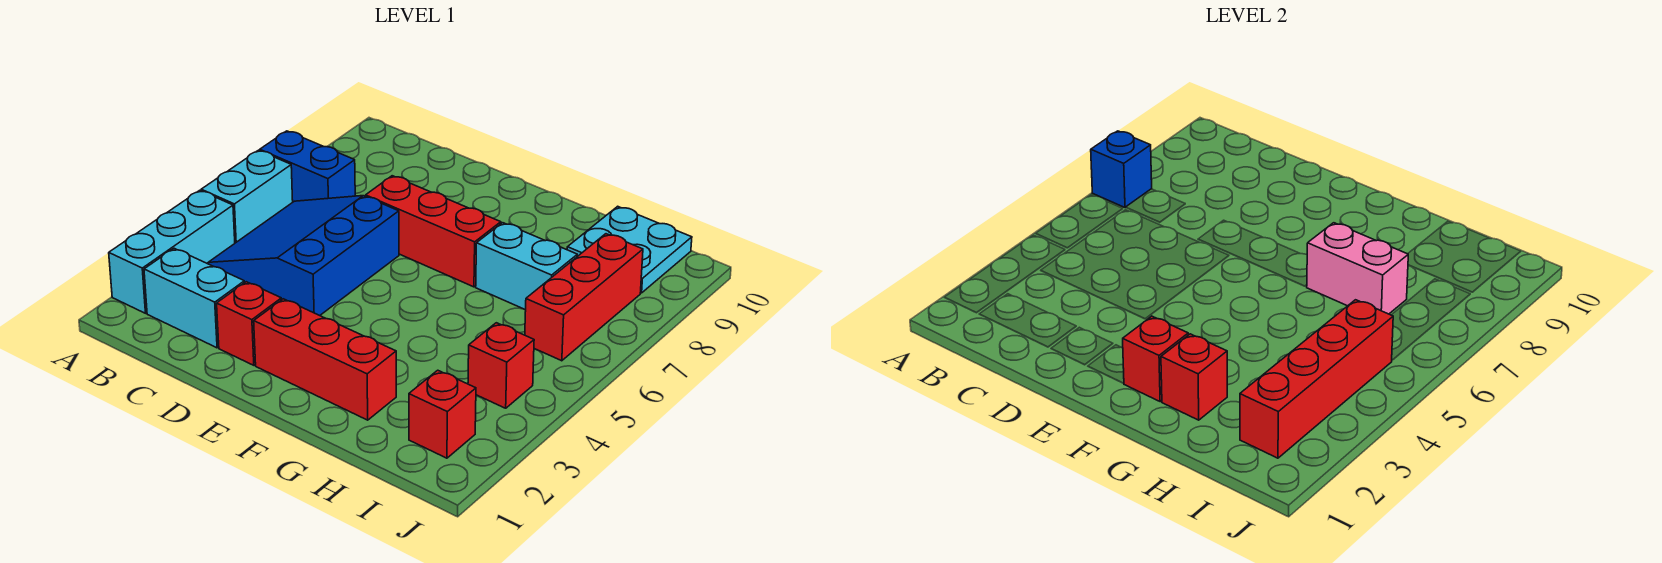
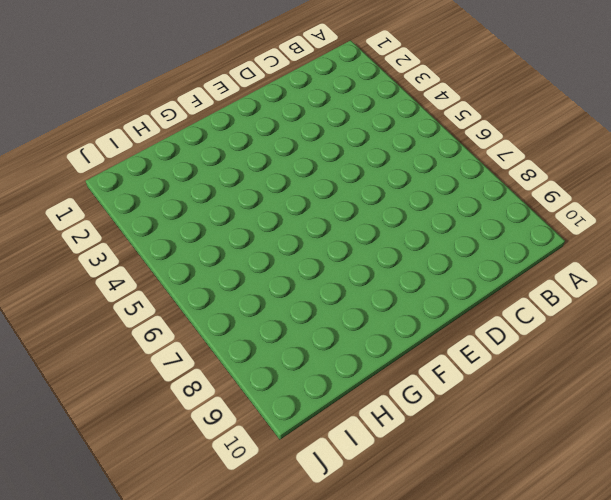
none -> cyan 1x3 brick [109,190,235,313]
none -> cyan 1x2 brick [201,150,293,243]
none -> blue 1x2 brick [260,131,355,202]

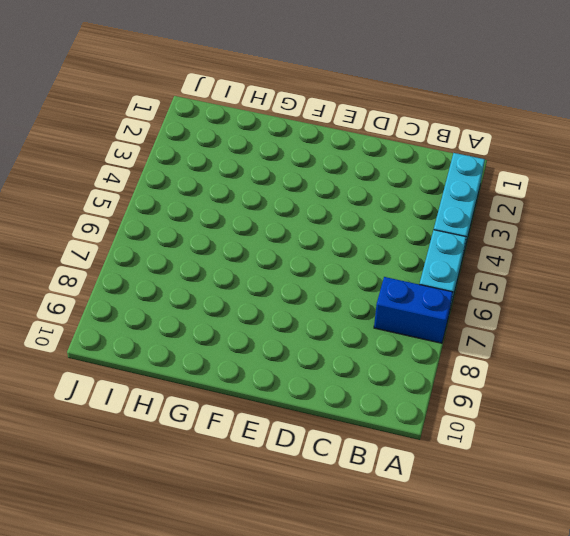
none -> cyan 1x2 brick [144,248,244,348]
none -> blue 3x3 slope [208,196,399,316]
none -> red 1x1 brick [217,282,281,365]

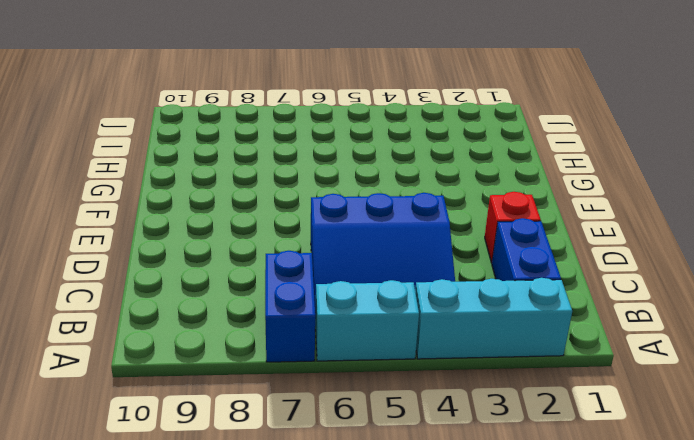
blue 1x2 brick [492,218,561,281] -> cyan 1x2 brick [144,248,244,348]
none -> red 1x3 brick [366,176,501,287]
none -> red 1x3 brick [254,299,396,420]
none -> cyan 1x2 brick [476,223,577,310]

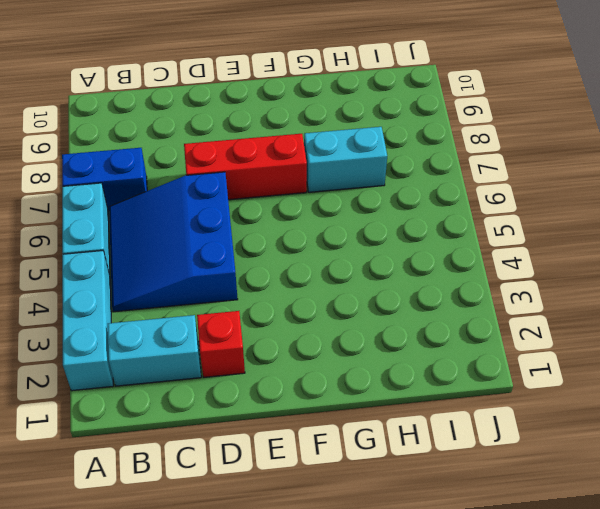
none -> red 1x3 brick [254,299,396,420]
none -> cyan 2x2 plate [567,206,692,293]
none -> red 1x1 brick [409,370,476,458]

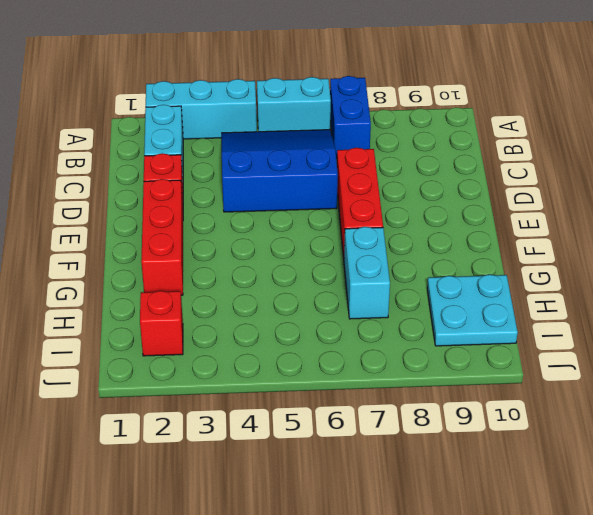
none -> red 1x1 brick [468,323,534,408]
none -> red 1x3 brick [525,234,643,361]
none -> blue 1x1 brick [1091,131,1152,208]

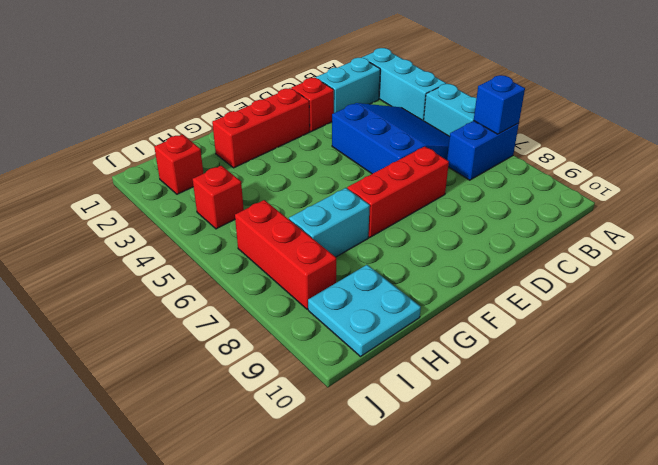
none -> red 1x1 brick [1123,316,1188,402]
none -> red 1x1 brick [1161,334,1227,420]
none -> pink 1x2 brick [1307,223,1408,314]

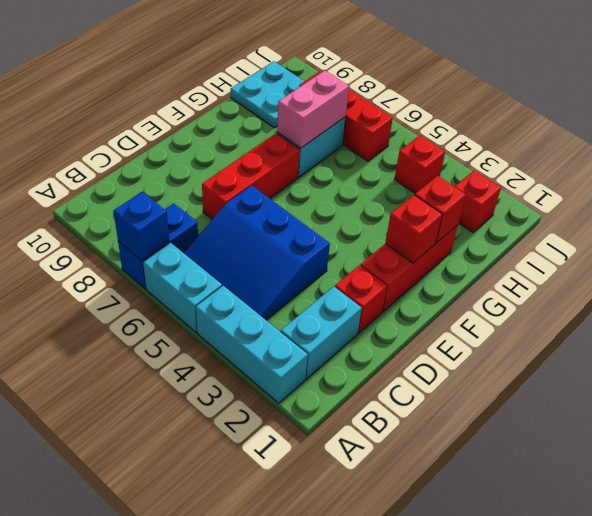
none -> red 1x4 brick [1240,300,1393,458]

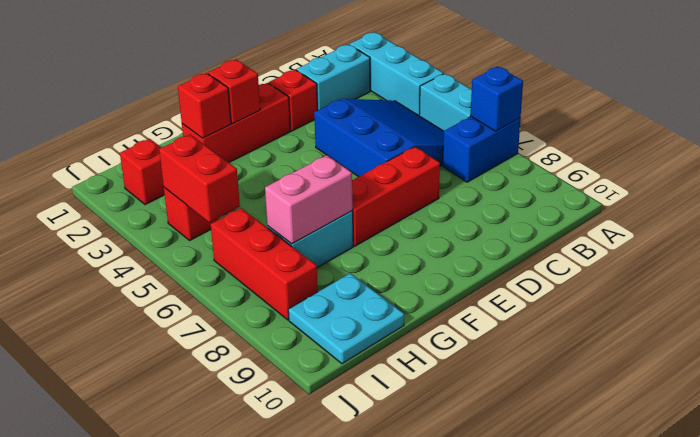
red 1x2 brick [159,135,240,222] -> red 1x4 brick [1240,300,1393,458]

